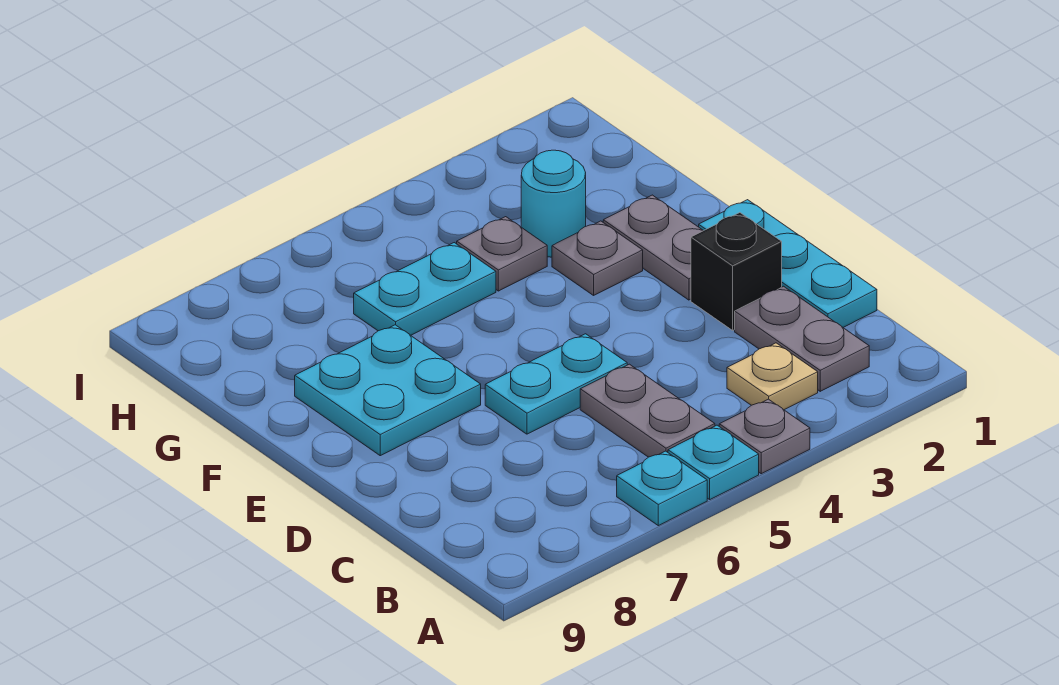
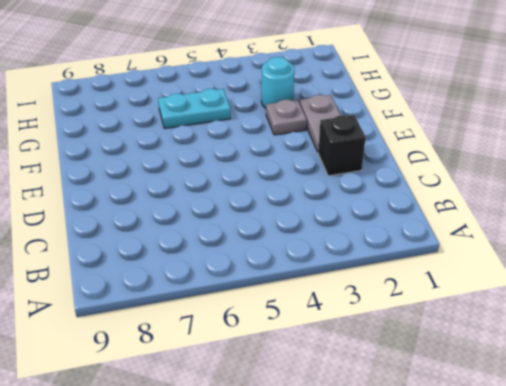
none -> grey 1x1 plate [719,399,810,474]
none -> cyan 1x1 plate [668,425,759,499]
none -> cyan 1x1 plate [617,451,707,526]

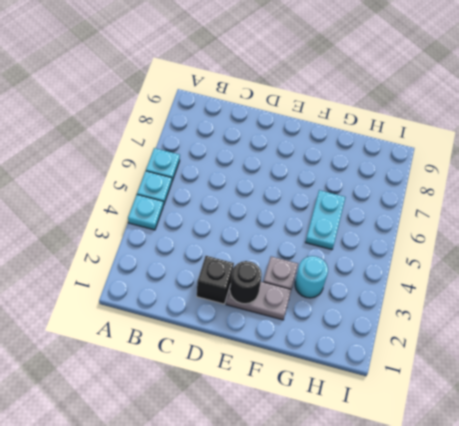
cyan 1x1 plate [128,195,163,230] -> grey 1x1 plate [719,399,810,474]
black 1x1 round brick [230,261,262,304] -> none
none -> grey 1x2 plate [735,286,869,391]
none -> tan 1x1 plate [727,343,818,410]
none -> grey 1x2 plate [580,364,715,457]

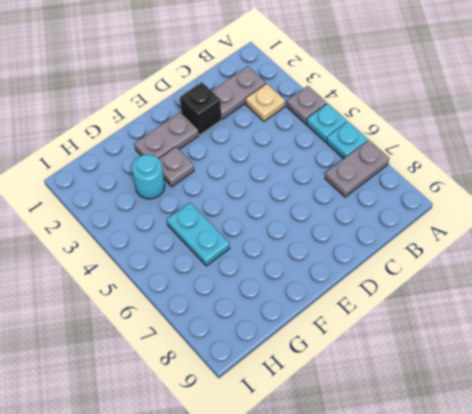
grey 1x2 plate [325,140,389,197] -> grey 1x2 plate moved to [580,364,715,457]
none -> cyan 1x3 plate [699,200,877,327]
none -> cyan 1x2 plate [485,334,627,434]
none -> cyan 2x2 plate [295,325,481,456]

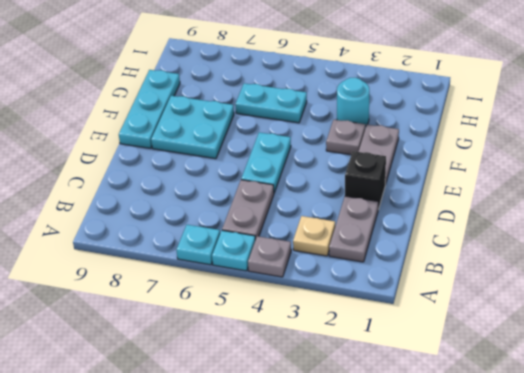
cyan 1x2 plate [241,132,291,193] -> cyan 1x2 plate turned to [485,334,627,434]
cyan 1x3 plate [119,70,180,148] -> cyan 1x3 plate moved to [699,200,877,327]
none -> grey 1x1 plate [457,217,547,291]

